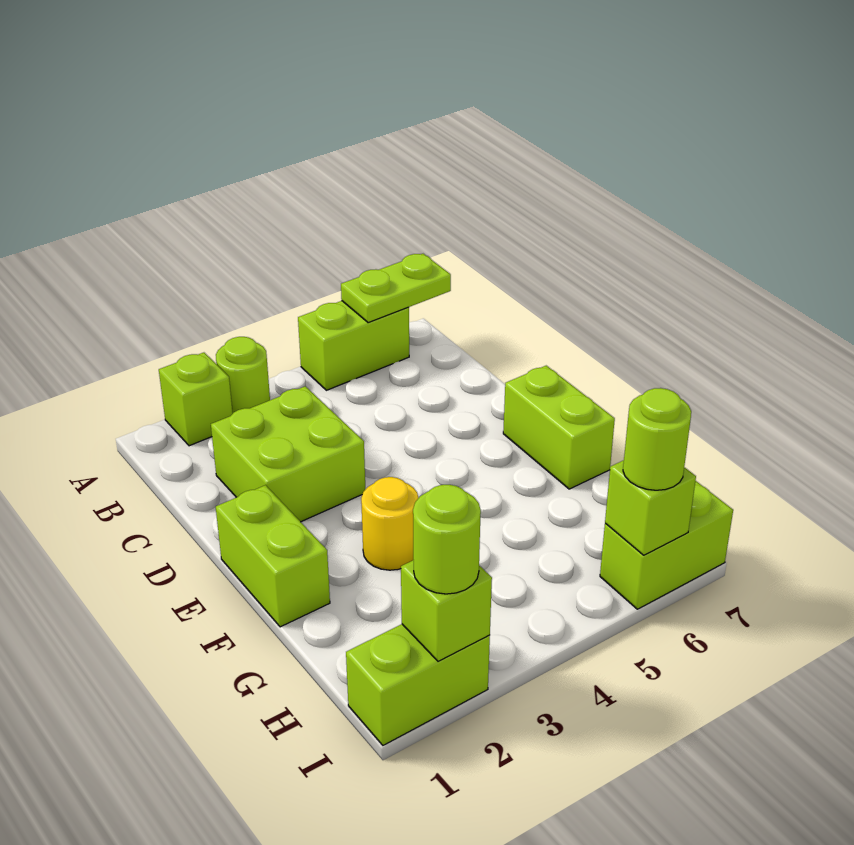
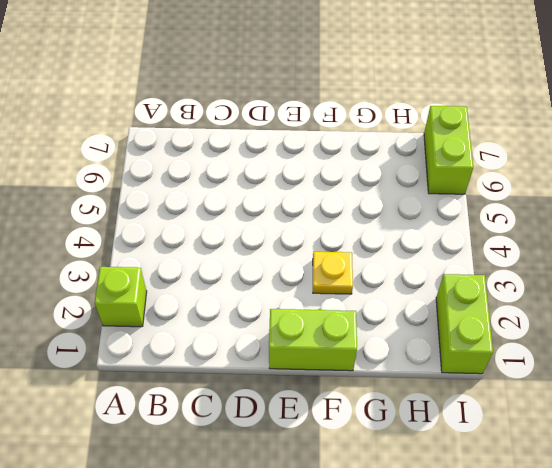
yellow 1x1 plate [313,252,353,294] -> yellow 1x1 round brick [361,477,418,570]
none -> lime 1x1 round brick [216,337,270,413]
none -> lime 1x2 brick [298,301,409,390]
none -> lime 2x2 brick [211,386,365,522]

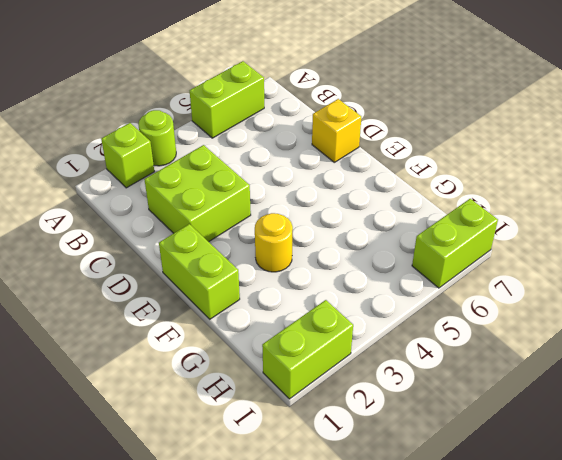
yellow 1x1 brick [312,99,361,162] -> none
none -> lime 1x2 brick [503,366,615,489]
none -> lime 1x2 plate [341,254,451,323]
none -> lime 1x1 brick [401,560,492,661]

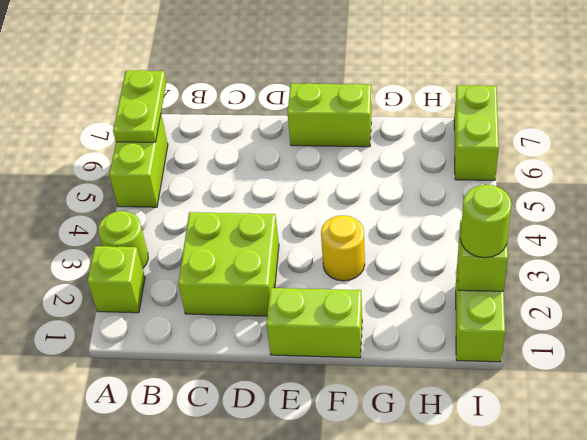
none -> lime 1x1 brick [605,460,696,555]
none -> lime 1x1 round brick [623,388,691,490]

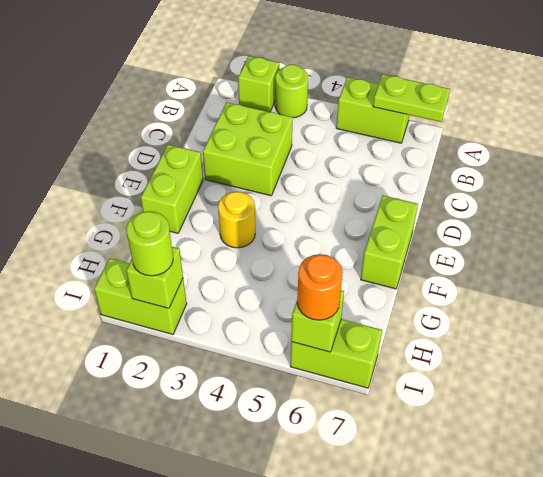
orange 1x1 round brick [297,254,343,320] -> lime 1x1 round brick [623,388,691,490]

